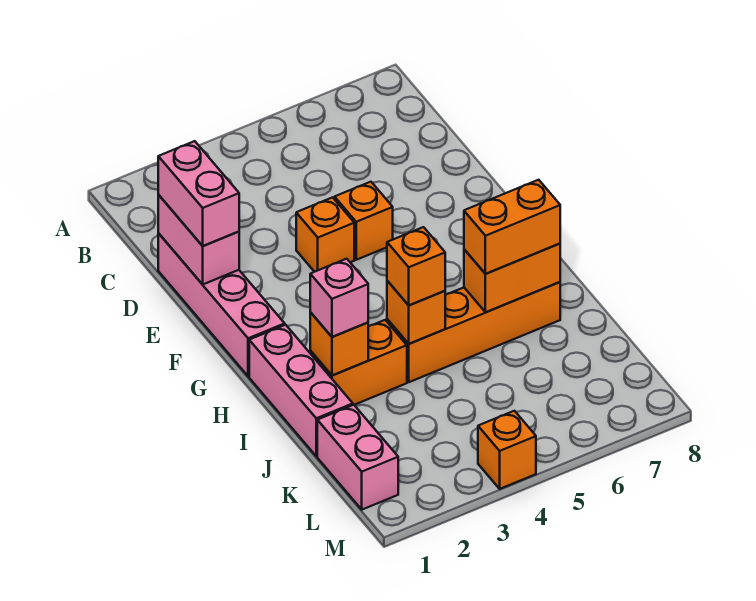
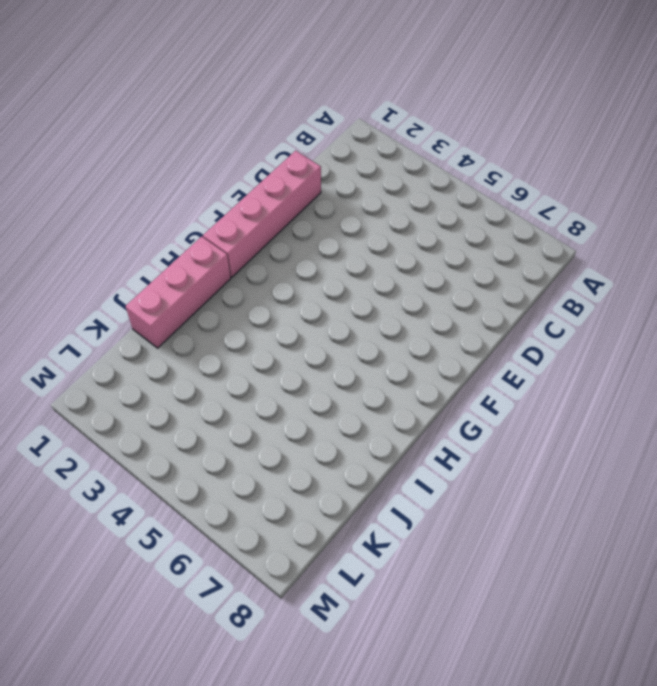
none -> orange 1x1 brick [296,197,354,272]
none -> orange 1x1 brick [335,182,393,260]
none -> orange 1x2 brick [310,320,407,405]

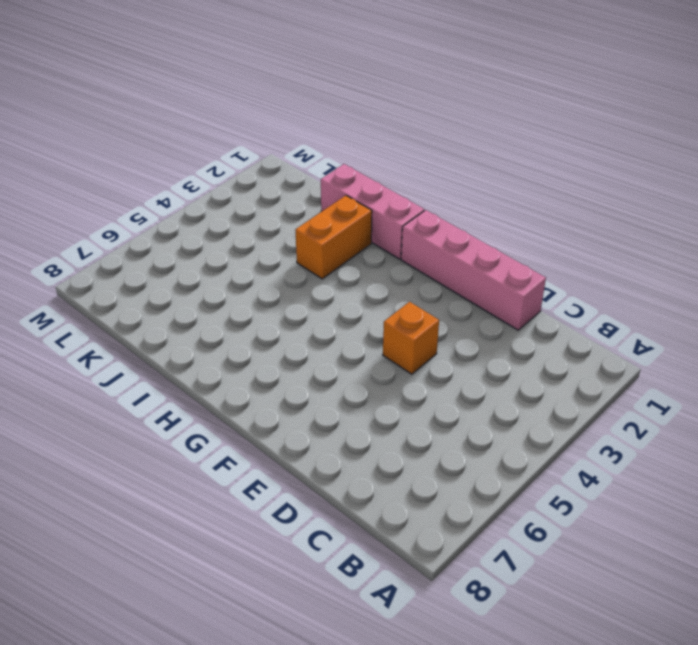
none -> orange 1x1 brick [335,182,393,260]
none -> orange 1x4 brick [387,282,560,382]
none -> pink 1x2 brick [317,405,398,510]

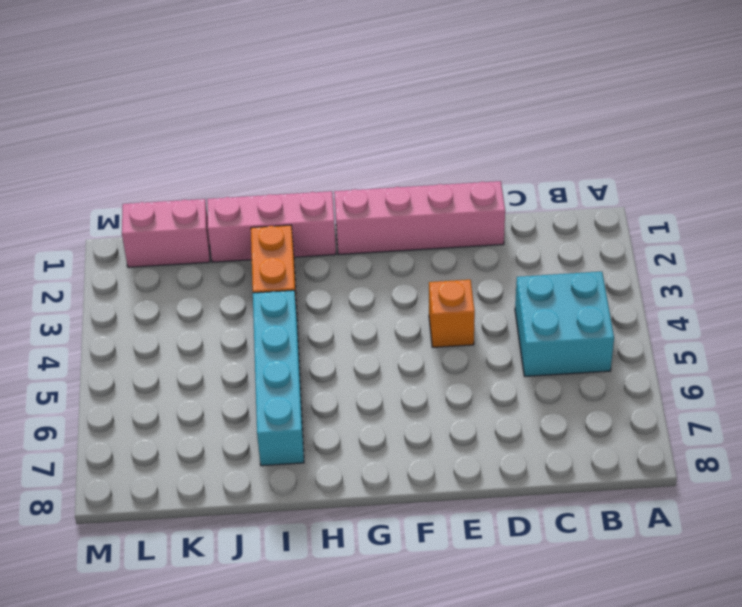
cyan 2x2 brick [515,272,614,376] -> none
cyan 1x4 brick [253,290,304,466] -> orange 1x4 brick [387,282,560,382]
none -> orange 1x1 brick [335,182,393,260]
none -> orange 1x1 brick [478,411,536,489]
none -> pink 1x2 brick [158,195,239,284]

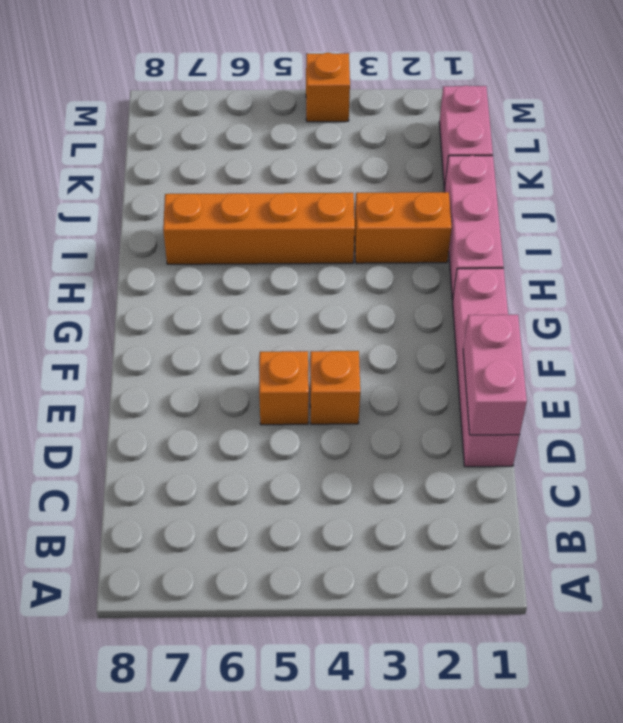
none -> orange 1x1 brick [310,312,368,376]
none -> orange 1x1 brick [387,281,445,344]
none -> orange 1x2 brick [464,243,560,312]

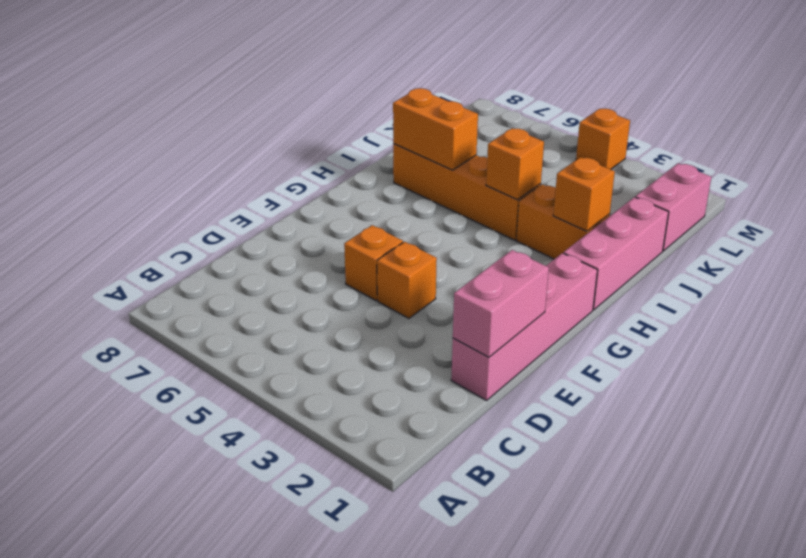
none -> pink 1x2 brick [158,141,239,246]
none -> pink 1x1 brick [310,259,368,337]
none -> orange 1x1 brick [387,227,445,305]

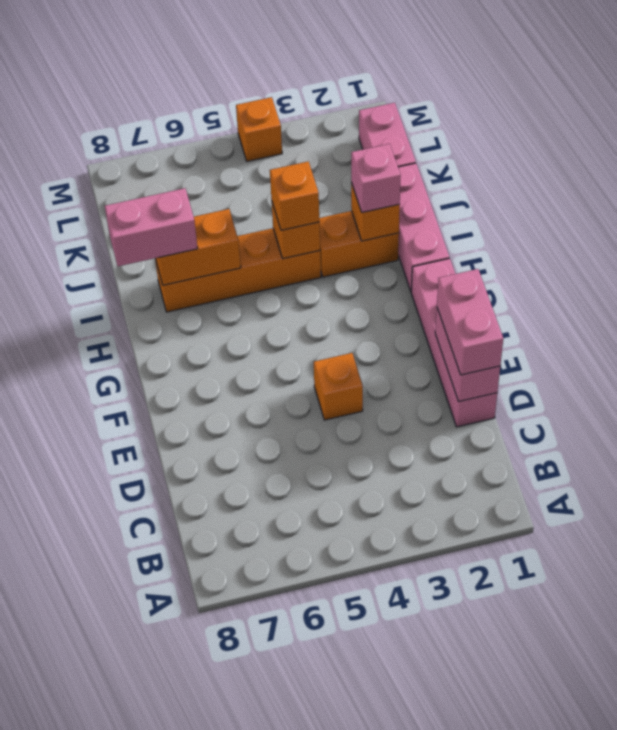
pink 1x2 brick [105,188,198,266] -> orange 1x2 brick [464,180,560,274]
none -> orange 1x1 brick [335,182,393,260]

